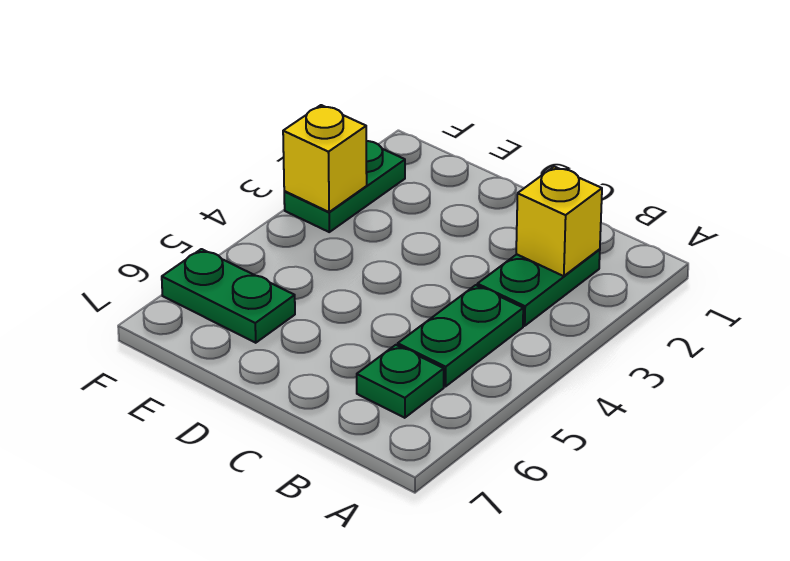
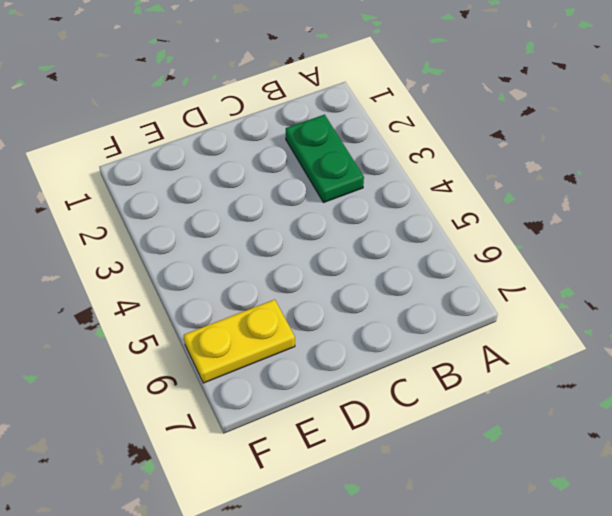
yellow 1x2 plate [184,299,295,383] -> green 1x2 plate [162,249,295,343]
none -> green 1x2 plate [398,285,523,387]
none -> green 1x1 plate [357,345,444,418]

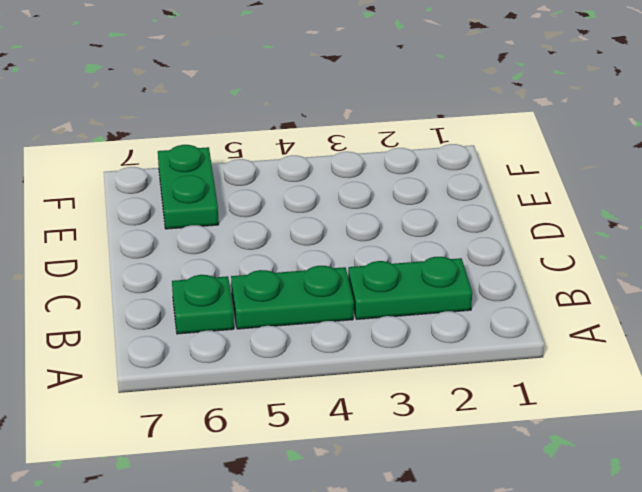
none -> green 1x2 plate [284,141,405,232]
none -> yellow 1x1 brick [516,167,602,276]

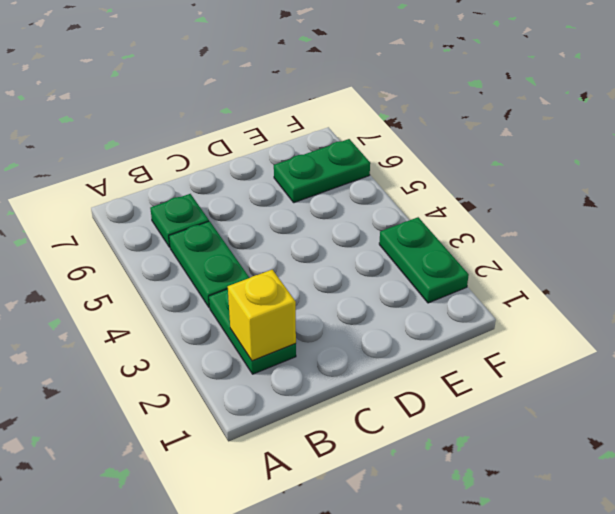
none -> yellow 1x1 brick [283,105,367,212]

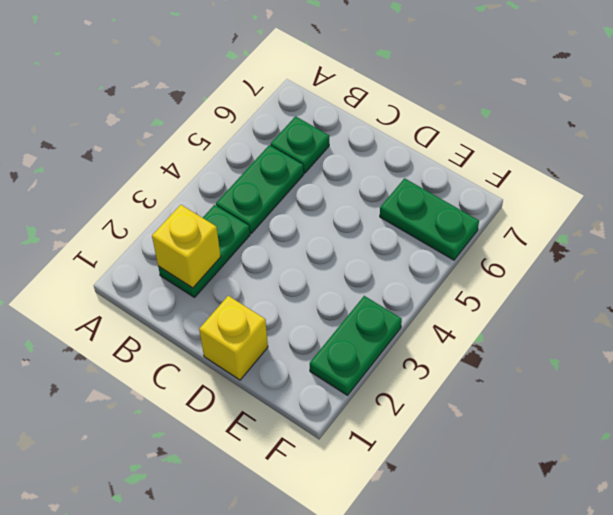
yellow 1x1 brick [199,296,268,380] -> yellow 1x1 brick moved to [283,105,367,212]

